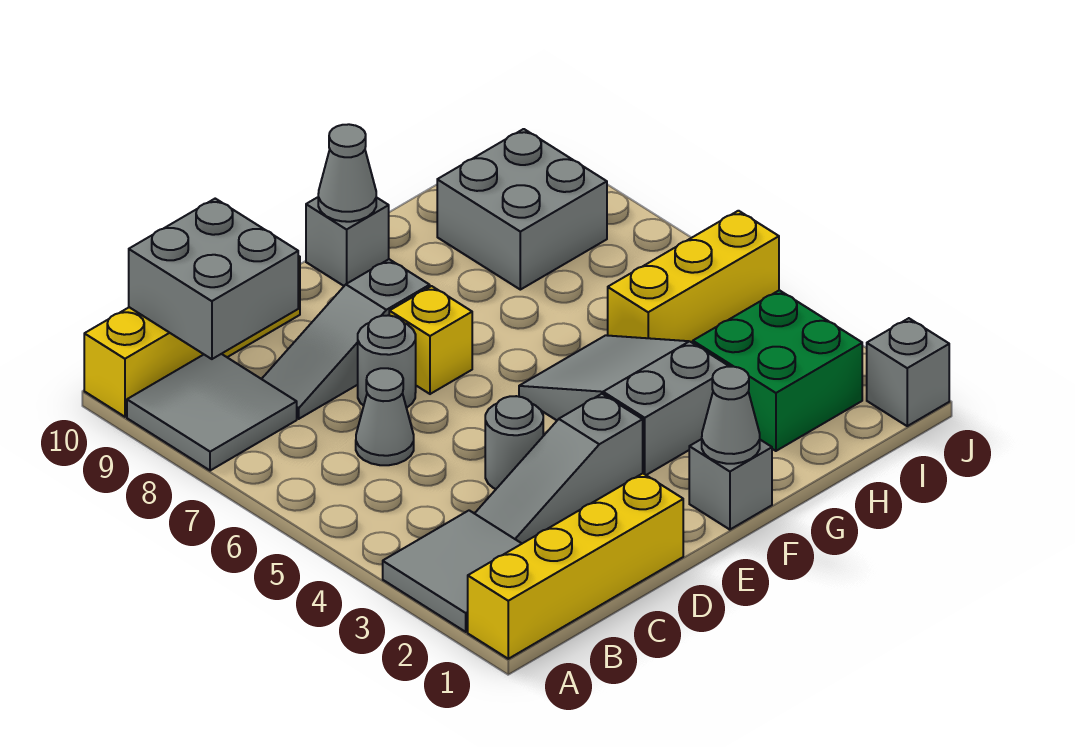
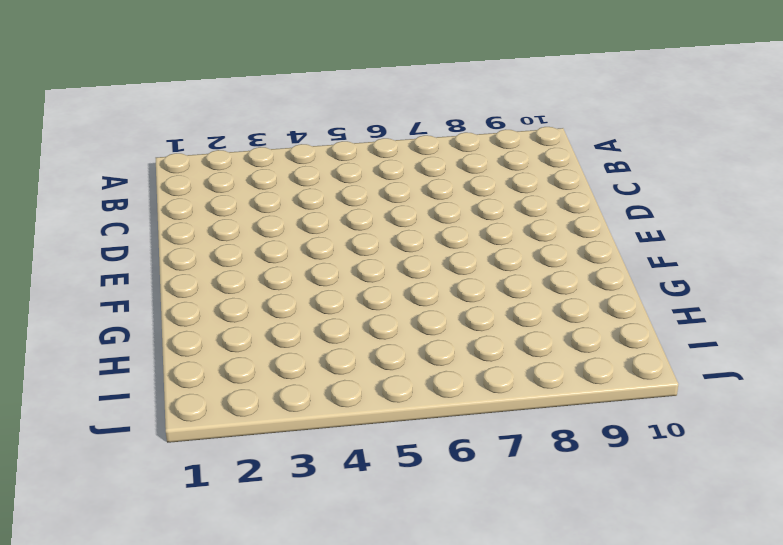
none -> yellow 1x4 brick [468,473,683,659]
none -> grey 2x2 tile [383,510,522,632]
none -> grey 2x2 tile [127,354,297,471]

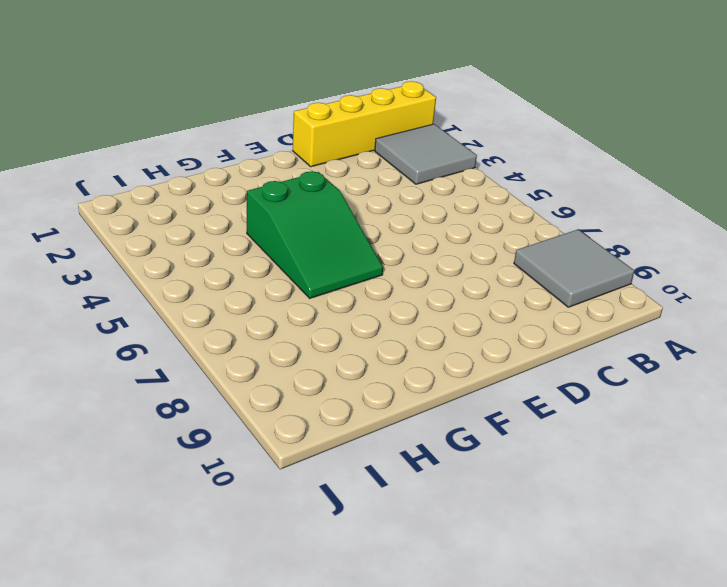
green 2x3 slope [247,171,383,298] -> grey 2x3 slope [519,335,730,475]
none -> yellow 1x4 brick [84,256,300,417]
none -> grey 1x3 slope [475,394,643,543]
none -> grey 1x1 cone [356,368,414,465]

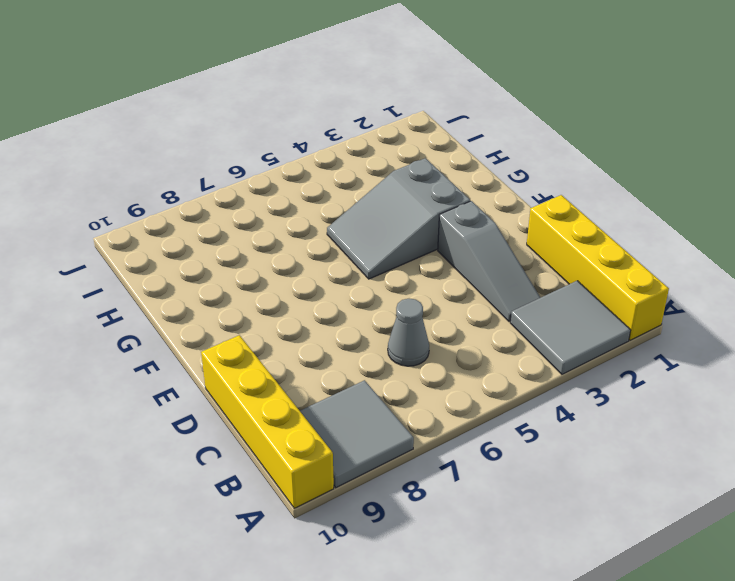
none -> grey 1x3 slope [262,259,430,419]
none -> grey 1x1 round brick [485,396,543,489]
none -> grey 1x1 round brick [358,315,416,408]

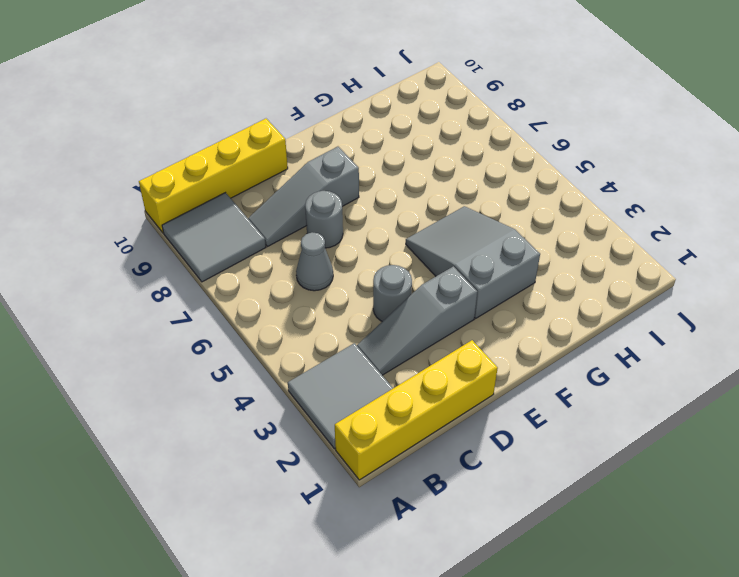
none -> yellow 1x1 brick [389,286,472,394]
none -> grey 1x1 brick [689,439,772,530]
none -> grey 1x1 brick [306,197,389,286]

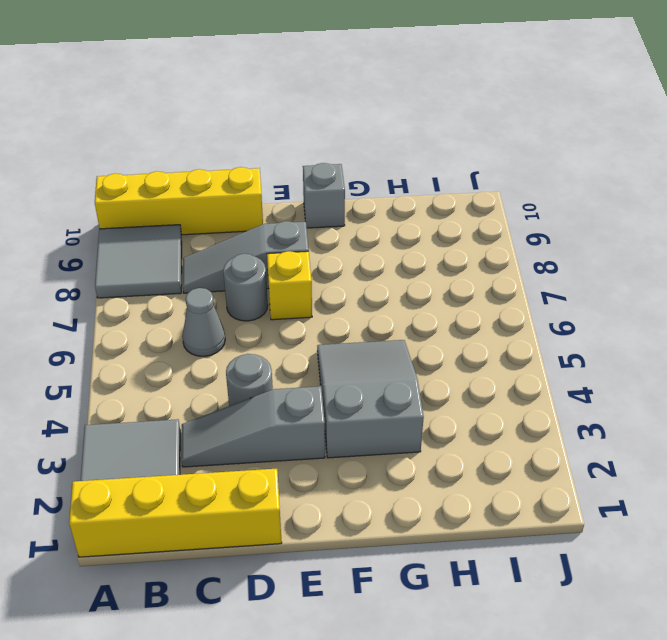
none -> grey 1x1 brick [689,439,772,530]
none -> green 2x2 brick [693,290,862,451]
none -> yellow 1x3 brick [608,211,779,343]

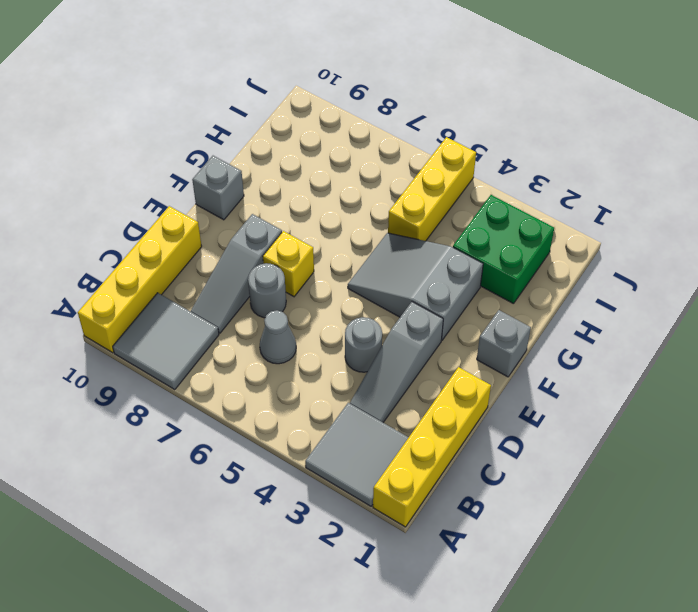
none -> grey 2x2 brick [437,129,607,290]
none -> grey 1x1 brick [867,318,949,426]
none -> grey 2x2 brick [129,199,298,359]

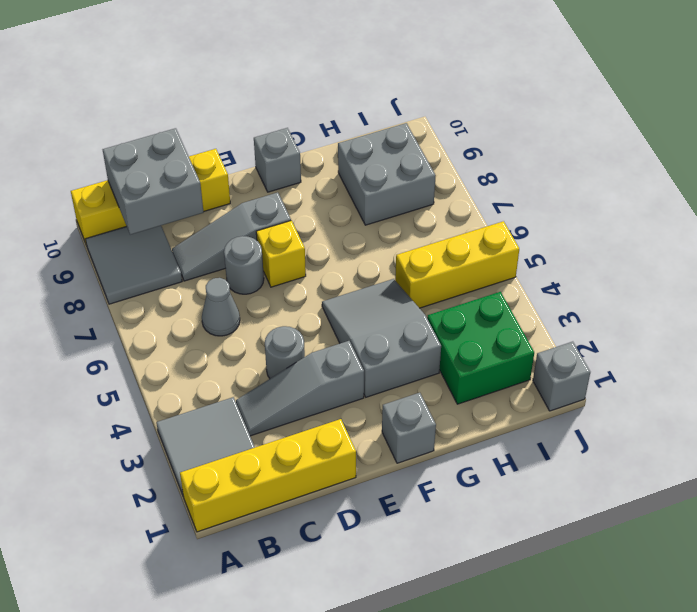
none -> grey 1x1 cone [702,367,760,464]
none -> grey 1x1 cone [318,124,376,222]

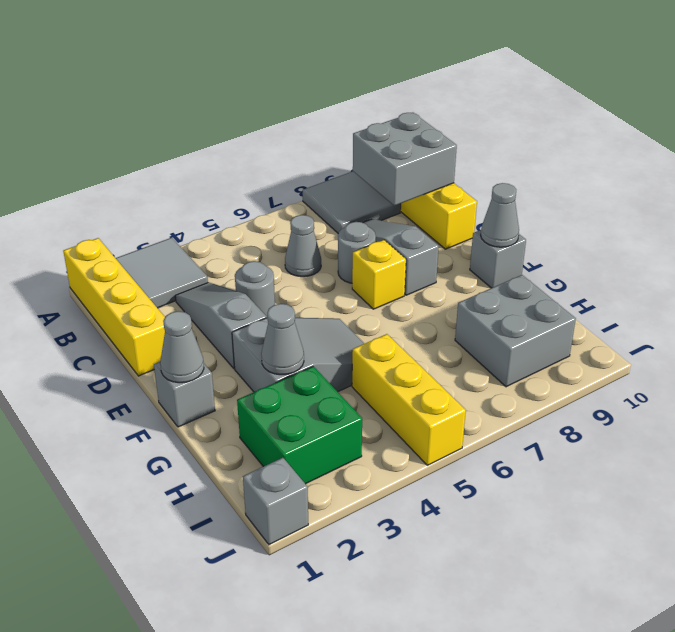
grey 1x1 cone [261,304,304,375] -> none

